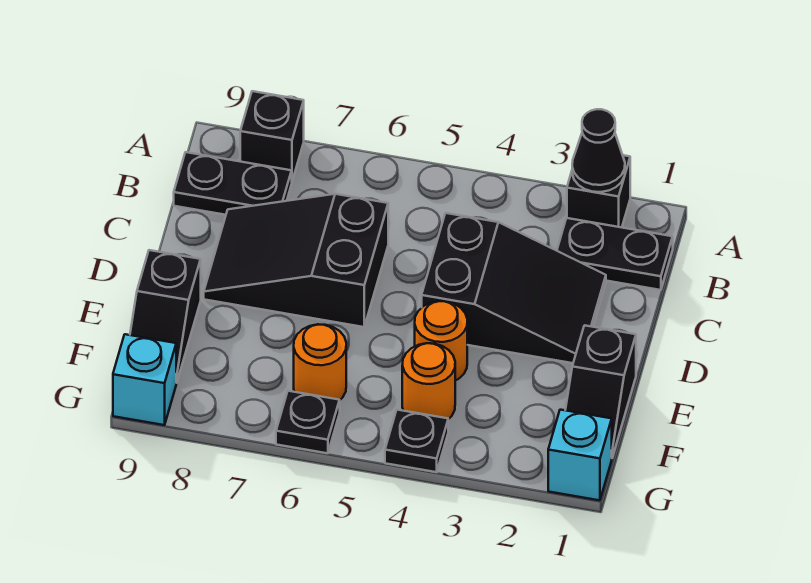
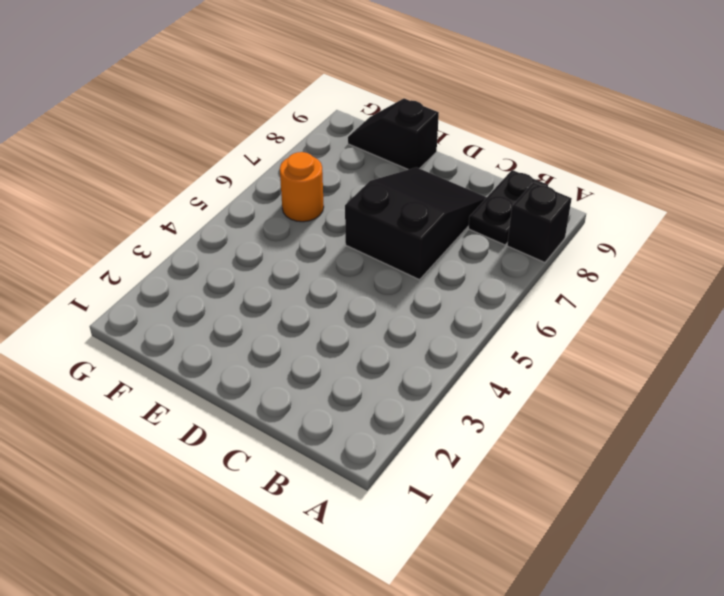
none -> black 1x1 brick [567,155,630,227]
none -> black 1x2 plate [557,218,673,290]
none -> black 2x3 slope [422,213,606,363]

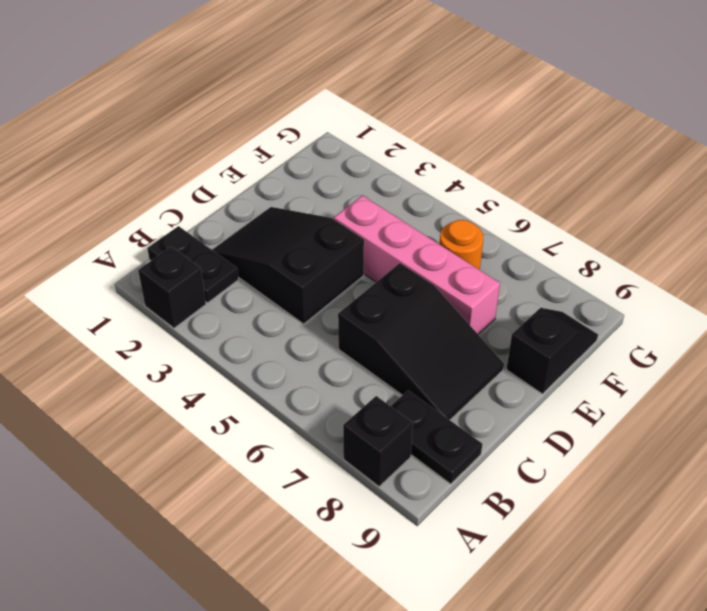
pink 1x4 brick [334,195,500,334] -> orange 1x1 round brick [415,301,467,381]
none -> black 1x2 slope [566,325,636,457]
none -> orange 1x1 round brick [402,343,455,419]
none -> cyan 1x1 brick [548,410,612,500]

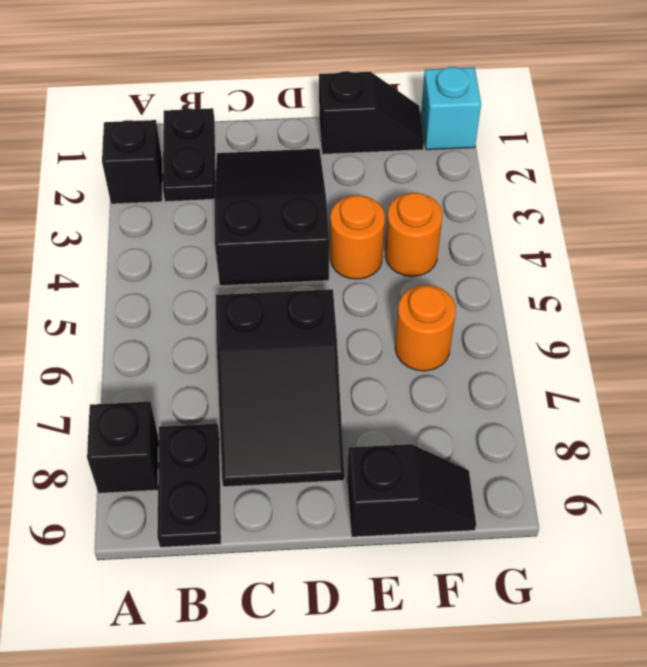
none -> black 1x1 plate [385,410,448,472]
none -> black 1x1 plate [276,391,340,453]
none -> cyan 1x1 brick [113,334,176,425]

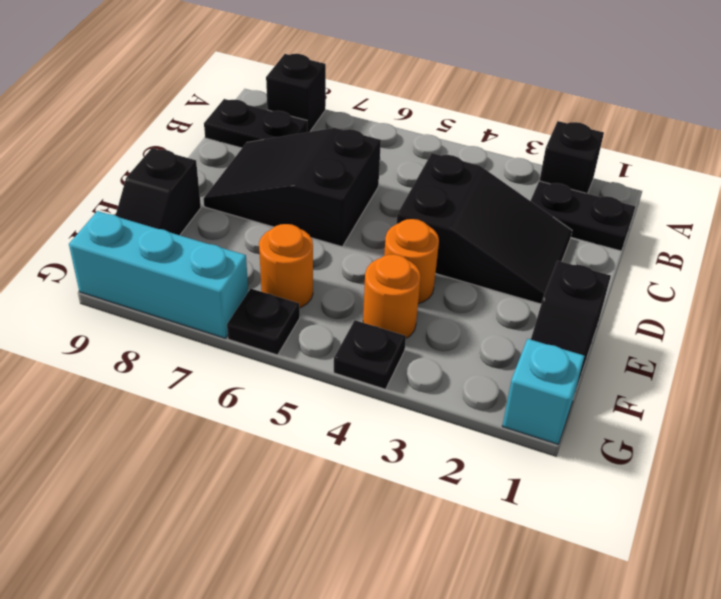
cyan 1x3 brick [69,211,248,338] -> cyan 1x1 brick [113,334,176,425]
none -> black 1x1 cone [572,109,625,192]

